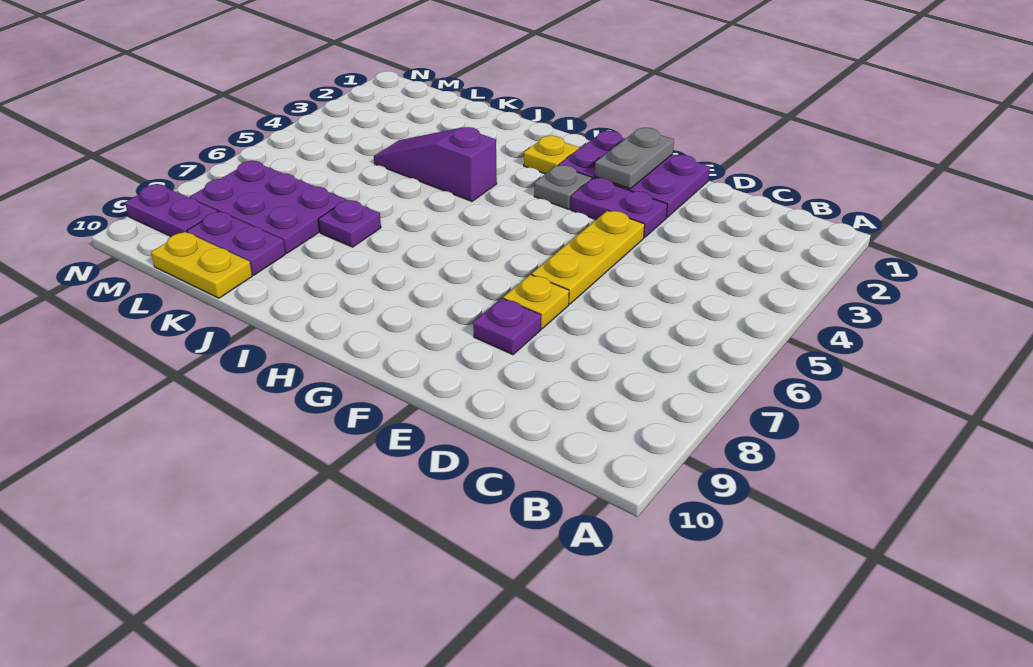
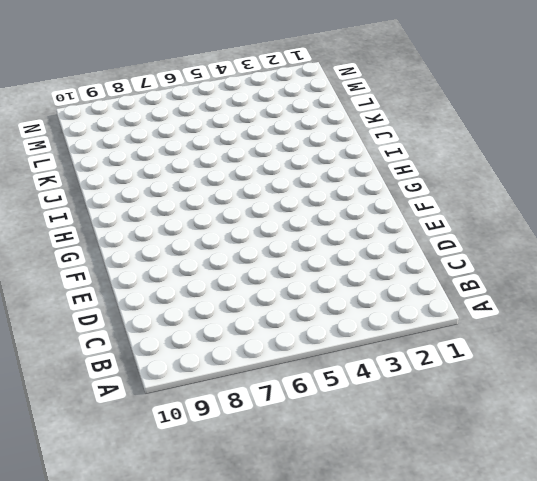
none -> purple 2x3 plate [559,131,710,217]
none -> purple 1x2 plate [571,178,667,238]
none -> yellow 1x3 plate [532,210,645,304]

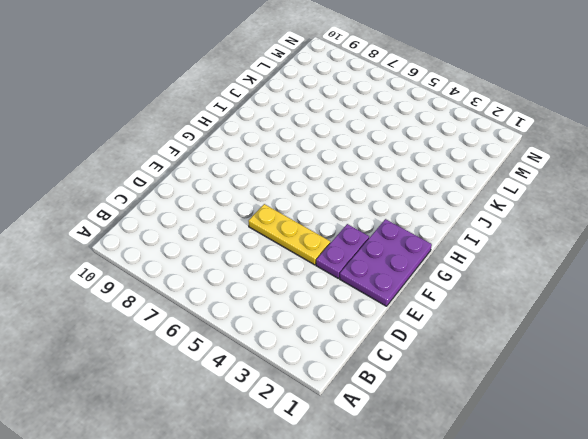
none -> yellow 1x1 plate [503,275,569,329]
none -> purple 1x1 plate [473,298,541,355]
none -> grey 1x1 plate [534,165,592,209]

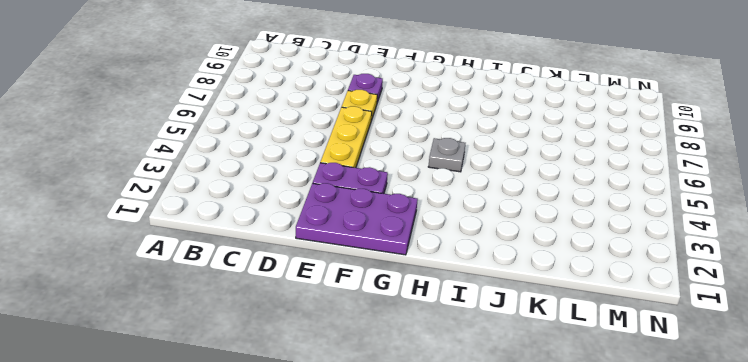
grey 1x1 plate [428,138,465,172] -> grey 1x1 plate moved to [534,165,592,209]
none -> yellow 1x1 plate [524,136,579,174]
none -> purple 1x3 slope [374,127,497,201]
none -> purple 1x1 plate [319,200,381,247]

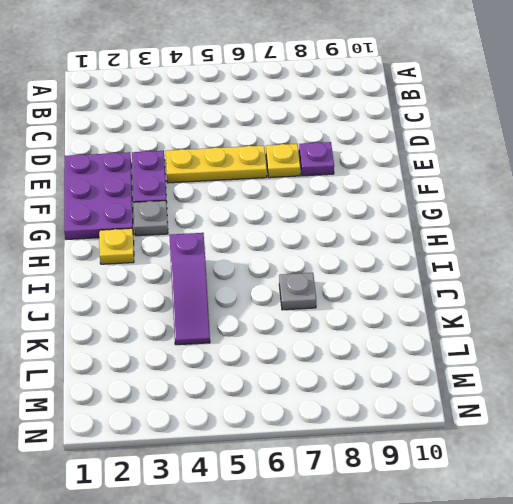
grey 1x1 plate [279,273,316,310] -> purple 1x1 plate [319,200,381,247]
none -> purple 2x3 plate [190,161,346,253]
none -> purple 1x2 plate [187,211,285,275]
none -> yellow 1x2 plate [151,232,252,298]

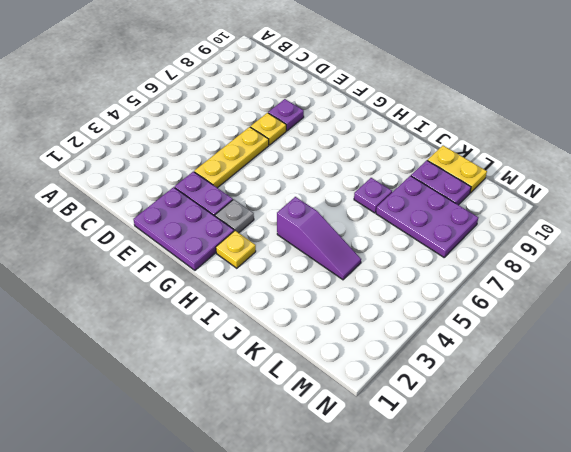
none -> purple 1x2 plate [125,184,218,236]
none -> grey 1x2 plate [595,128,674,189]

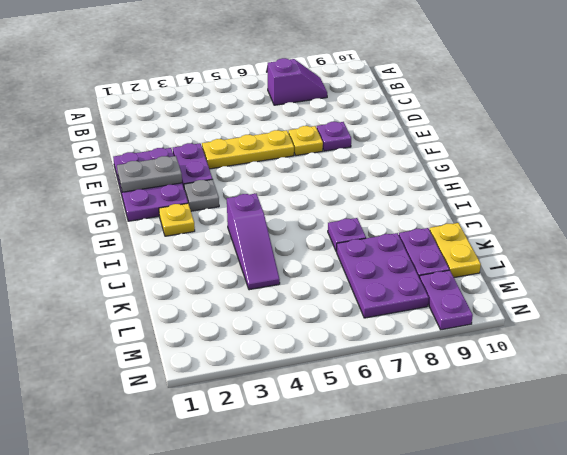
purple 1x2 slope [268,58,327,105] -> none

